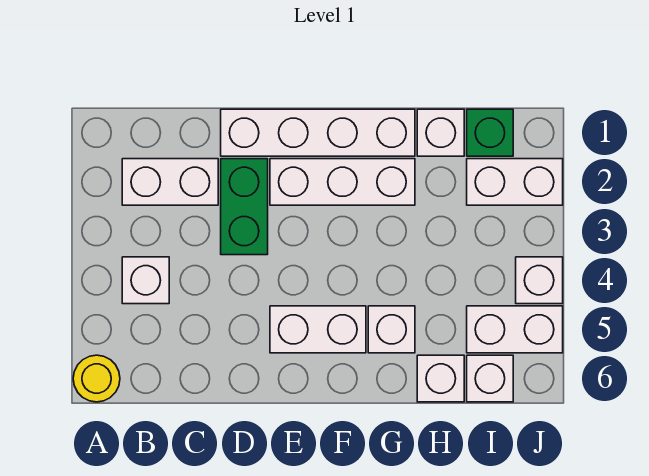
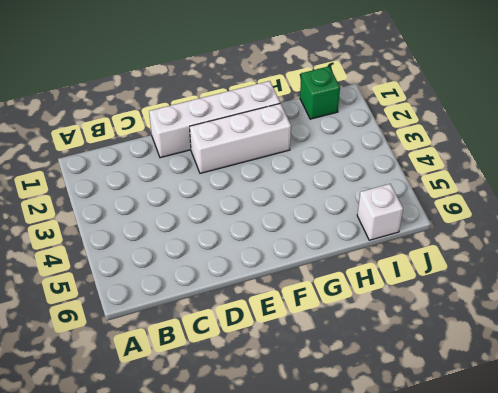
none -> yellow 1x1 round brick [73,355,120,402]
none -> white 1x2 brick [122,159,218,205]
none -> white 1x1 brick [122,257,169,304]

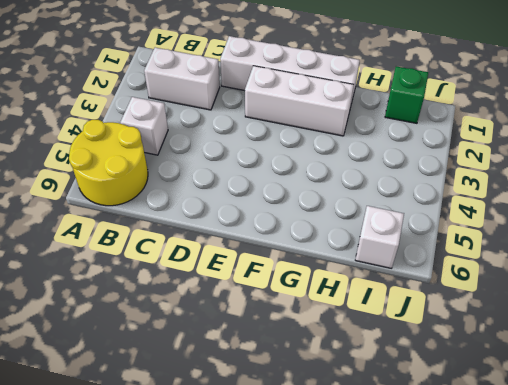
yellow 2x2 round brick [69,120,148,206] -> yellow 1x1 round brick [73,355,120,402]
none -> green 1x2 brick [221,159,268,255]
none -> white 1x2 brick [270,306,366,353]
none -> white 1x1 brick [368,306,415,353]

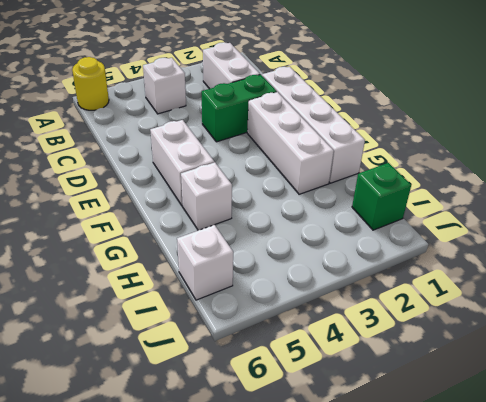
none -> white 1x1 brick [417,109,464,156]
none -> white 1x1 brick [417,355,464,402]
none -> white 1x2 brick [467,159,563,205]

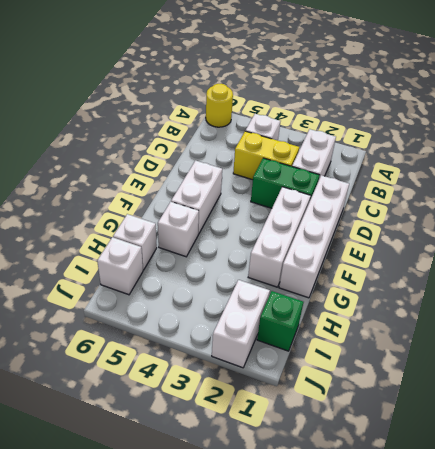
yellow 1x2 brick [233,131,299,180] -> none
none -> white 1x1 brick [417,109,464,156]
none -> white 1x2 brick [467,306,563,353]
none -> white 1x1 brick [516,257,563,304]

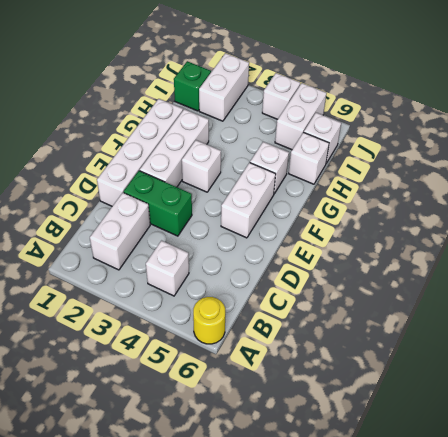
white 1x1 brick [182,140,221,192] -> white 1x1 brick moved to [417,109,464,156]

